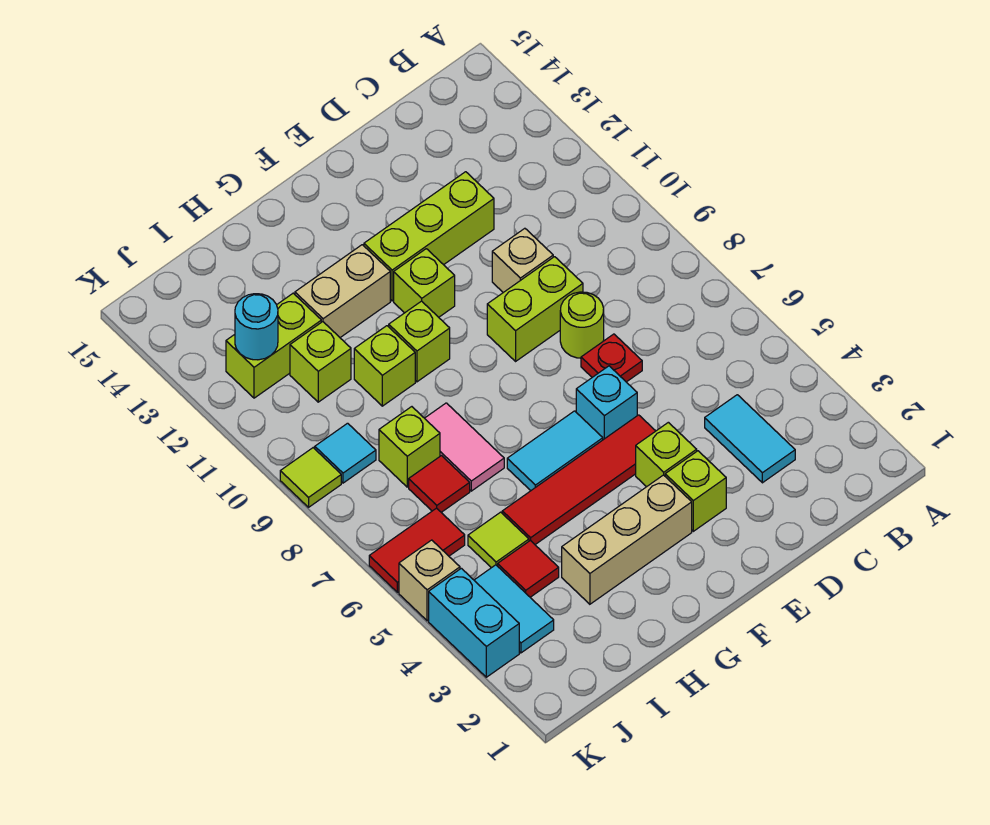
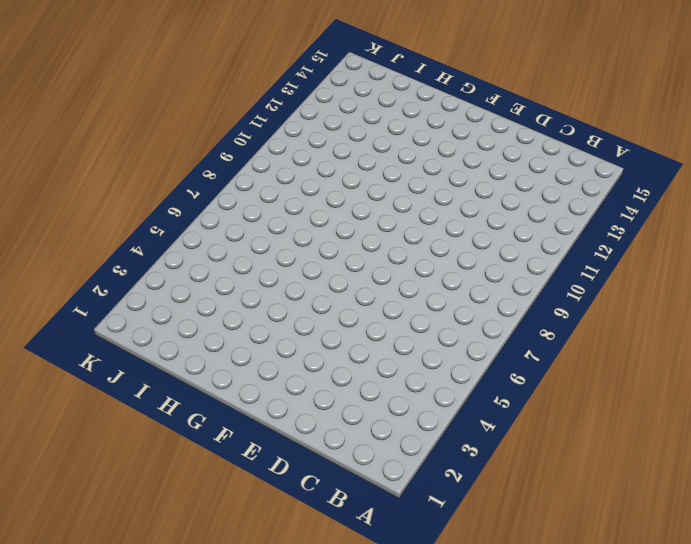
none -> cyan 1x2 tile [705,395,795,483]
none -> red 1x1 plate [581,334,642,382]
none -> lime 1x1 round brick [560,292,604,358]
none -> lime 1x2 brick [487,257,583,361]

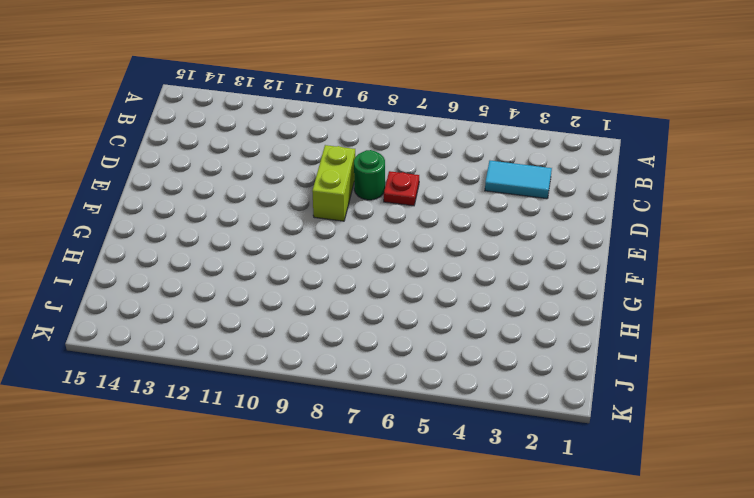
green 1x1 round brick [354,150,385,200] -> lime 1x1 round brick [560,292,604,358]
none -> tan 1x1 brick [492,228,553,292]
none -> lime 1x3 brick [364,172,494,301]
none -> lime 1x1 brick [665,451,726,531]
none -> lime 1x1 brick [636,422,697,487]

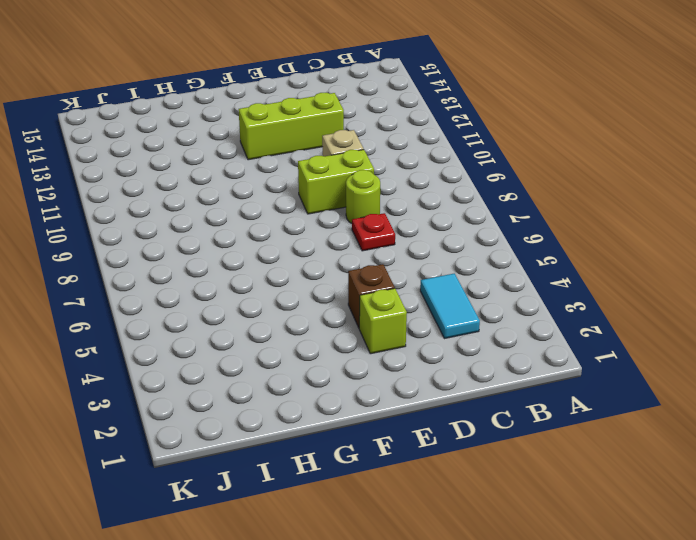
brown 1x1 brick [348,264,395,328] -> lime 1x1 brick [636,422,697,487]
none -> red 1x4 tile [502,415,655,544]
none -> cyan 1x1 brick [576,366,637,440]
none -> tan 1x3 brick [562,475,692,604]
none -> cyan 1x2 tile [507,411,603,491]

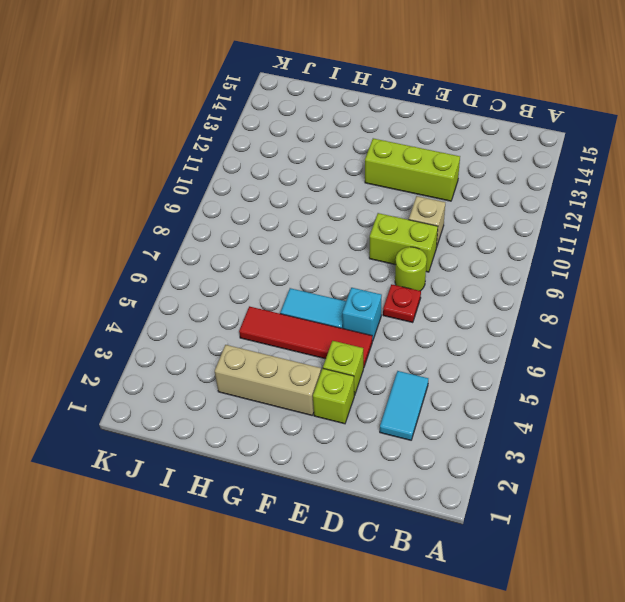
none -> lime 1x1 brick [394,249,455,317]
none -> lime 1x1 brick [389,301,450,382]
none -> tan 1x2 brick [295,245,390,338]
none -> pink 1x2 tile [425,403,504,491]

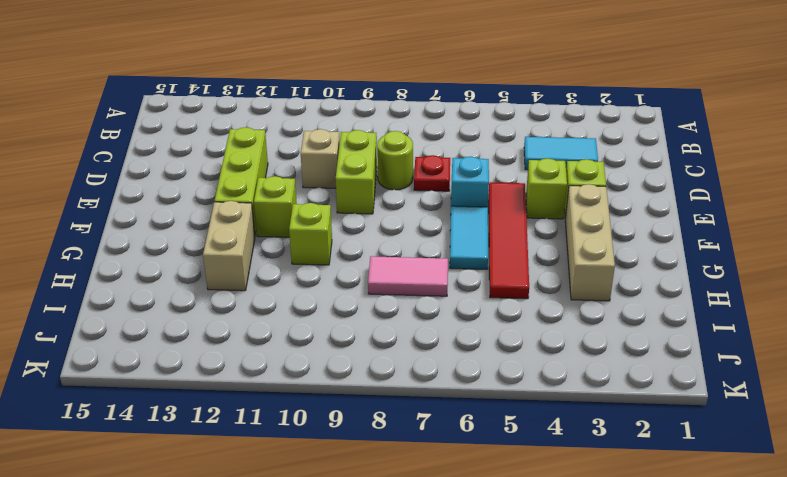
none -> lime 1x1 brick [354,326,415,406]
none -> red 1x1 tile [498,540,559,597]
none -> lime 1x1 tile [468,512,529,568]
none -> red 1x1 tile [409,456,470,512]

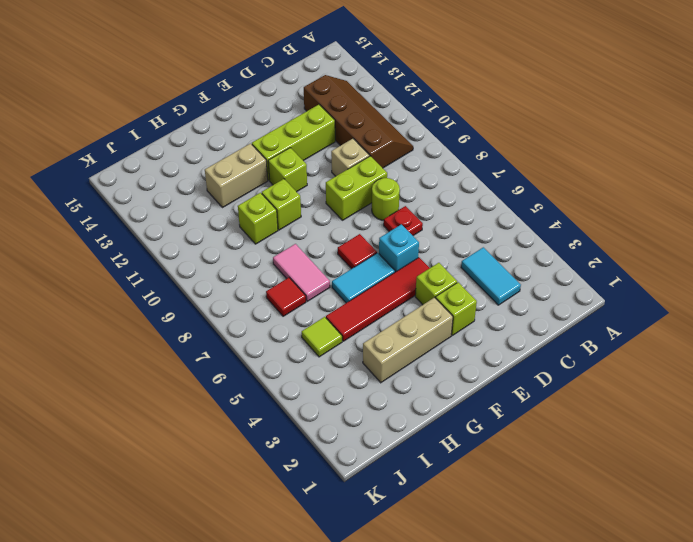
brown 2x4 slope [304,75,413,168] -> none
red 1x1 tile [338,234,377,269] -> red 1x1 tile moved to [498,540,559,597]
none -> lime 1x1 brick [379,407,440,487]
none -> lime 1x1 brick [290,322,351,402]
none -> lime 1x2 brick [226,293,321,398]
none -> cyan 1x2 tile [474,565,554,653]

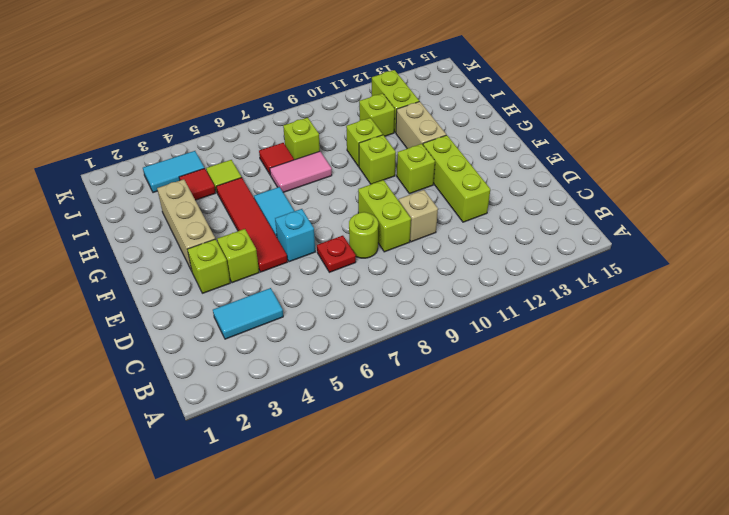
none -> red 1x2 tile [369,508,465,592]
none -> cyan 1x1 tile [315,423,376,483]
none -> cyan 1x2 brick [429,568,519,677]
none -> tan 1x1 brick [399,540,460,621]

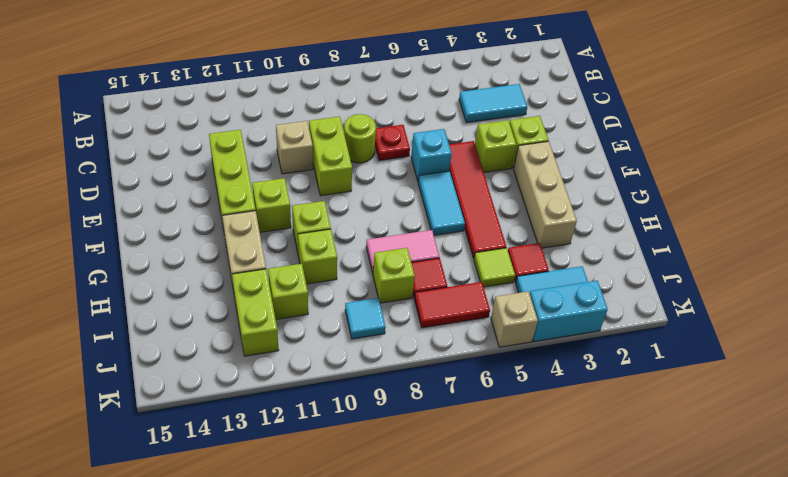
red 1x2 tile [414,282,490,328] -> red 1x2 tile turned to [369,508,465,592]
none -> lime 1x1 tile [280,448,341,507]
none -> cyan 1x1 round brick [235,294,278,360]

